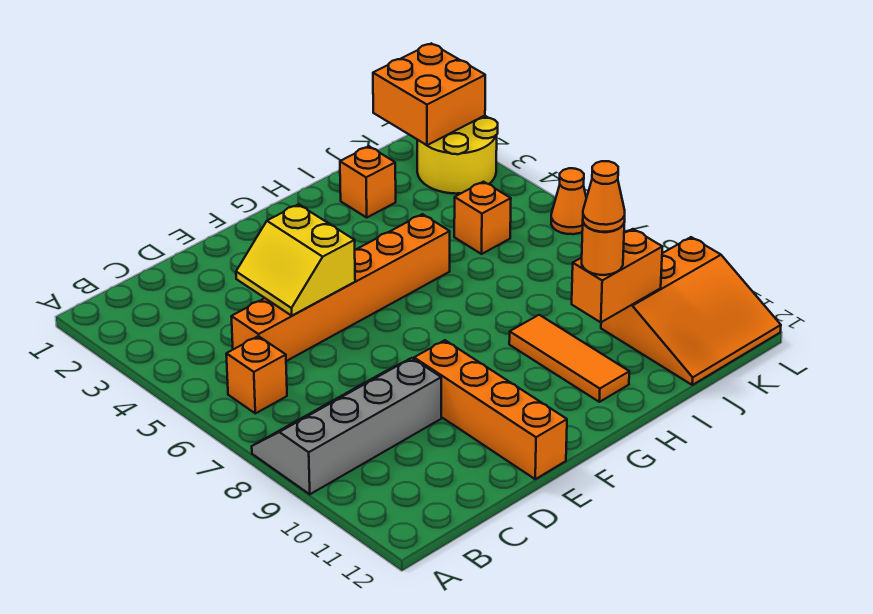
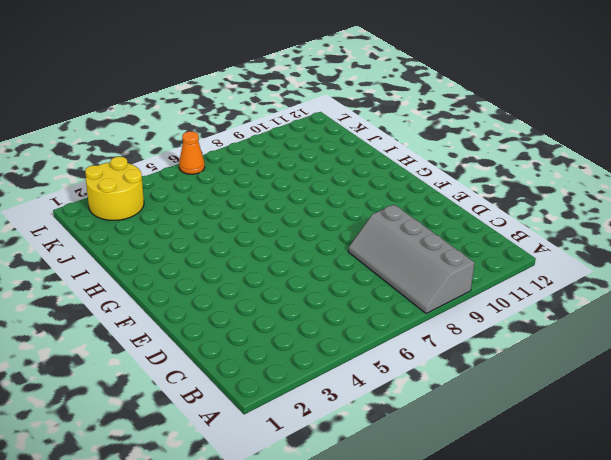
none -> orange 1x1 brick [226,336,287,413]
none -> orange 1x6 brick [231,214,450,361]
none -> orange 1x4 brick [414,340,567,479]

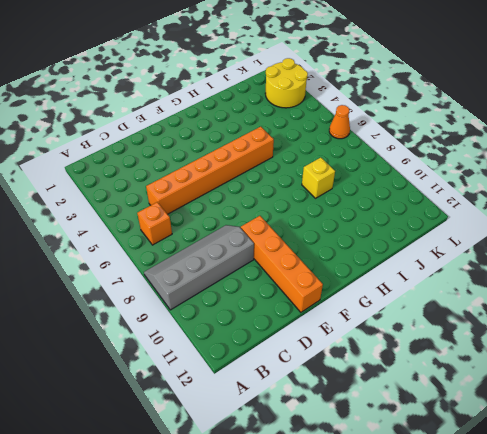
yellow 1x1 brick [302,158,335,198] -> none
none -> orange 1x3 tile [509,315,629,402]
none -> orange 1x1 brick [340,146,396,217]
none -> orange 1x1 brick [454,182,511,254]

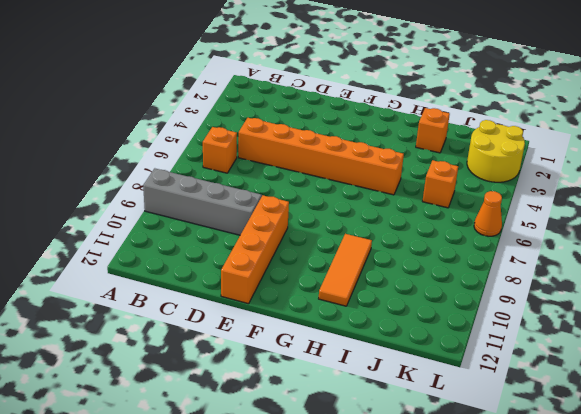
none -> orange 3x3 slope [601,237,781,385]
none -> yellow 2x2 slope [236,204,355,316]
none -> orange 1x2 brick [572,229,662,322]

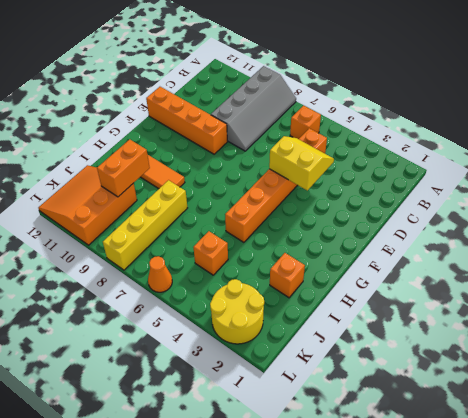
yellow 1x4 brick [103,180,187,270] -> none
none -> orange 2x2 brick [373,43,485,145]
none -> orange 1x1 round brick [582,223,624,275]
none -> orange 1x1 cone [583,161,625,232]

